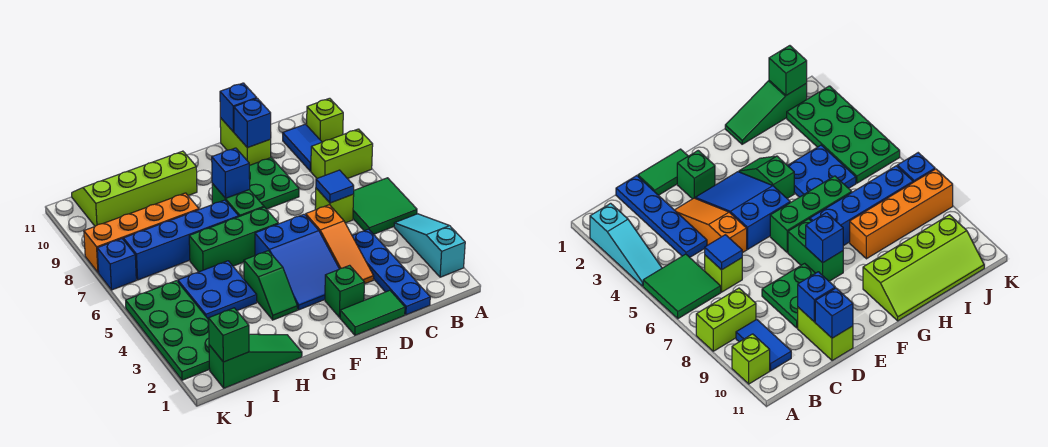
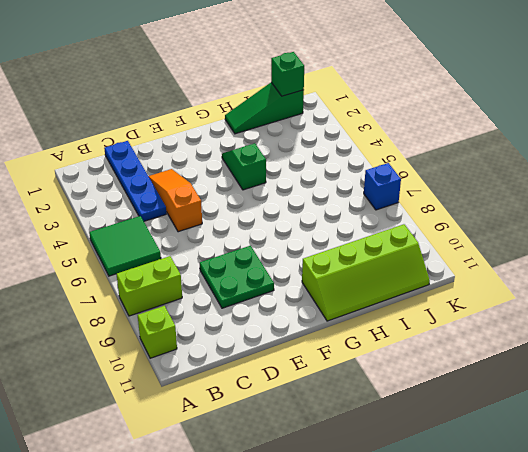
none -> cyan 1x3 slope [394,214,465,277]
none -> blue 1x2 tile [283,124,322,171]
none -> lime 1x1 brick [315,188,354,223]

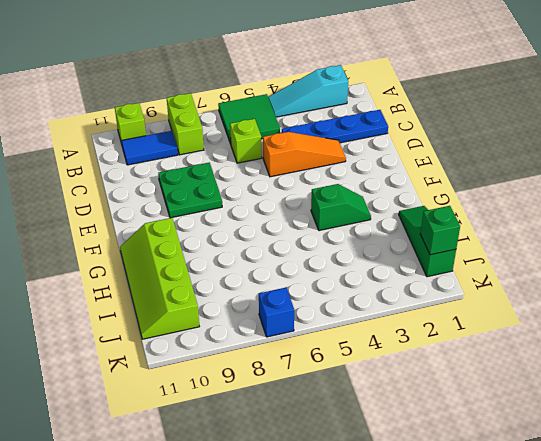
none -> green 1x2 tile [340,290,405,335]
none -> lime 1x2 brick [220,118,271,166]
none -> green 1x1 brick [325,265,365,317]

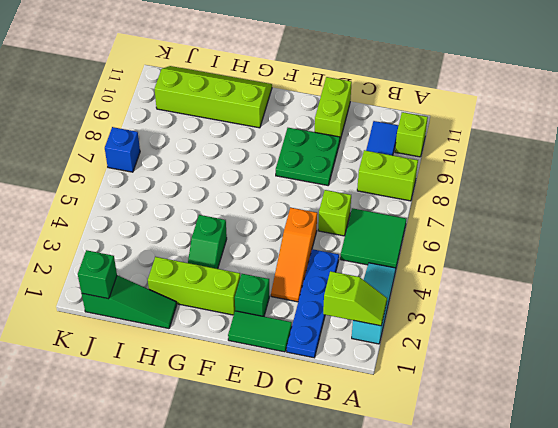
lime 1x2 slope [323,271,387,326] -> none
lime 1x3 brick [147,257,240,315] -> none
none -> blue 2x3 slope [255,214,339,310]
none -> green 1x3 brick [189,207,278,272]
none -> green 1x2 brick [212,184,264,216]

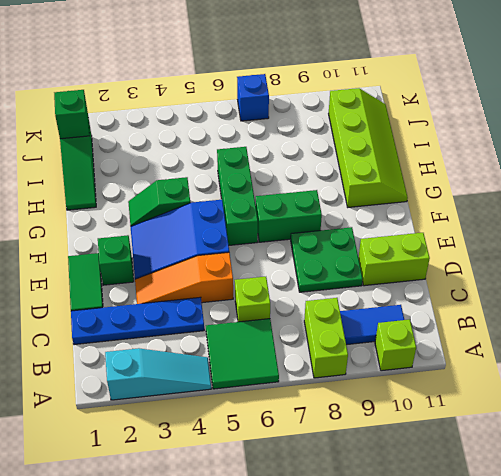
none -> blue 1x4 brick [123,200,239,280]
none -> blue 2x2 plate [178,261,257,320]
none -> orange 1x4 brick [84,193,199,273]

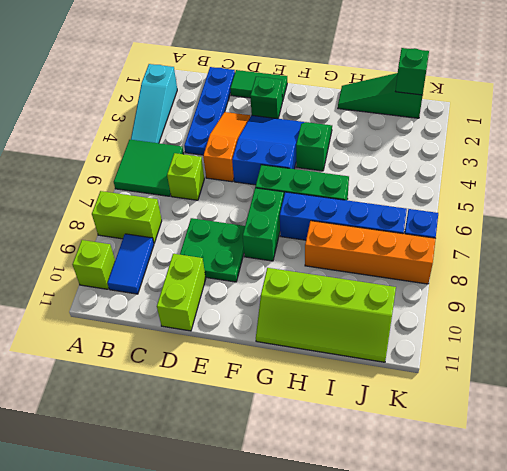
none -> blue 2x2 plate [178,261,257,320]
none -> green 2x4 plate [126,281,210,380]
none -> blue 1x1 tile [316,170,354,203]

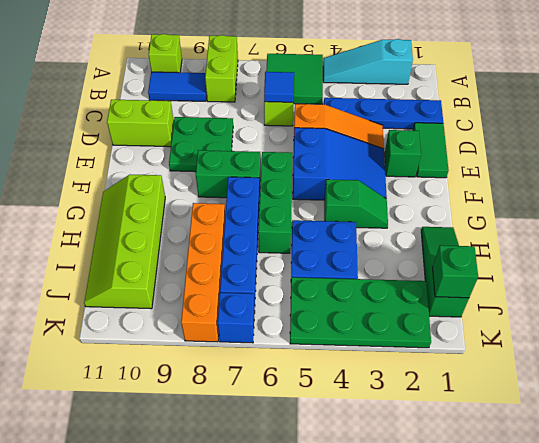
none -> blue 1x1 brick [234,98,271,148]
none -> blue 1x1 brick [220,83,257,132]
none -> blue 1x1 brick [212,148,250,198]

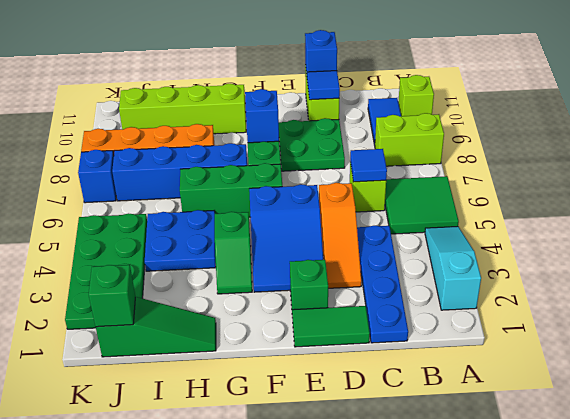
blue 1x1 tile [307,71,340,100] -> blue 1x1 brick [234,98,271,148]

